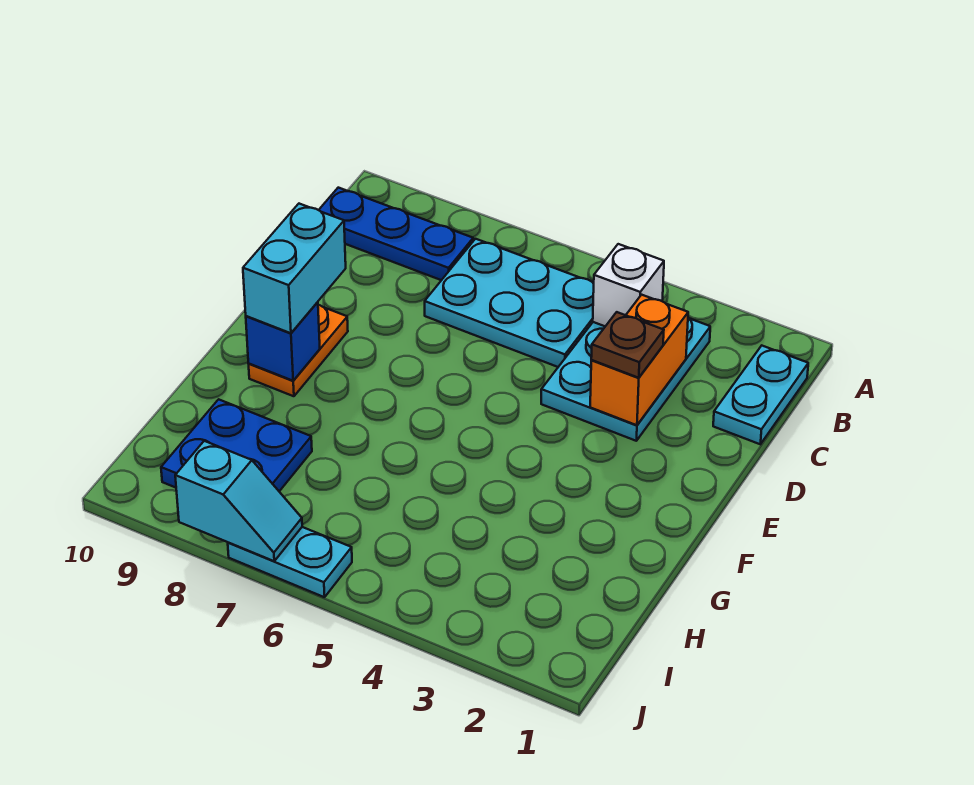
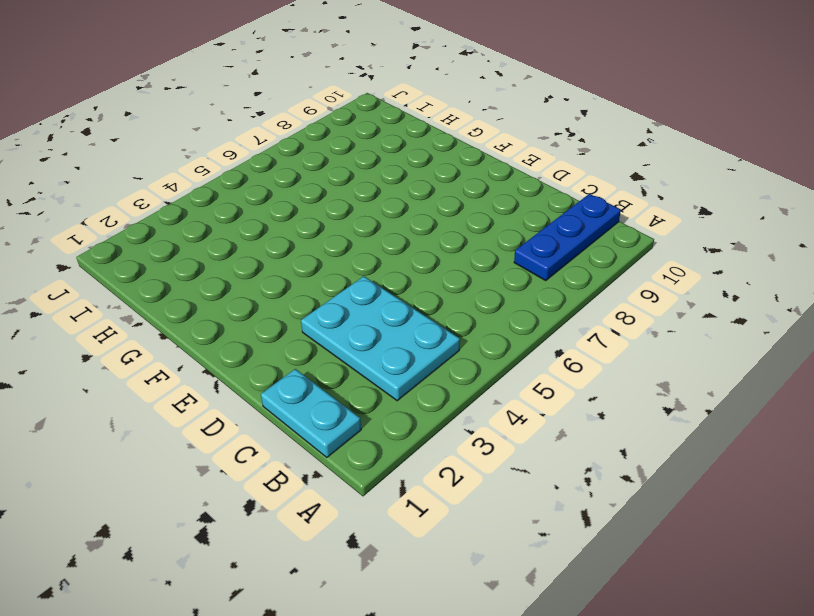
none -> cyan 2x3 plate [425,239,594,367]
none -> orange 1x2 plate [249,305,348,396]
none -> blue 2x2 plate [161,399,312,491]

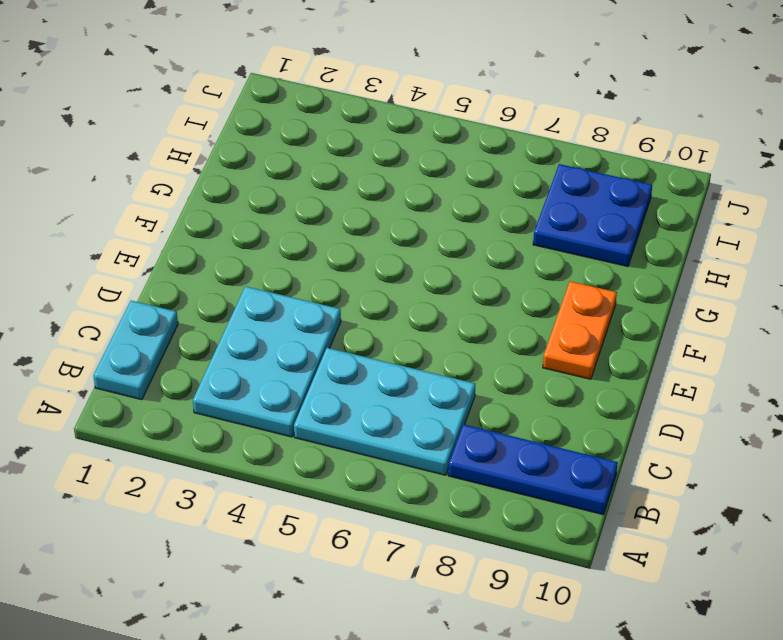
none -> cyan 1x2 plate [228,527,352,597]
none -> white 1x1 brick [593,244,664,326]
none -> orange 1x2 brick [590,295,688,425]

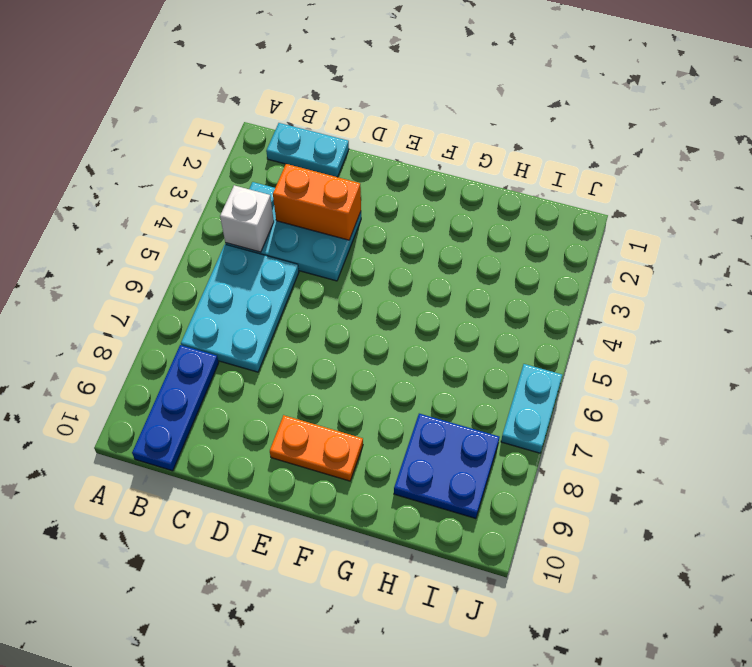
none -> blue 1x1 brick [246,302,320,381]
none -> cyan 1x2 slope [175,441,302,561]
none -> brown 1x1 plate [591,312,664,378]

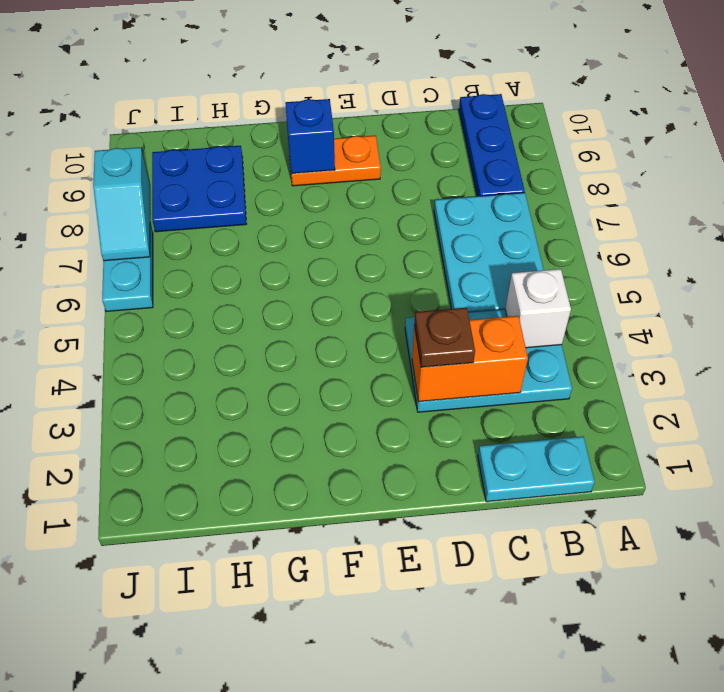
none -> cyan 1x2 brick [243,204,346,333]

